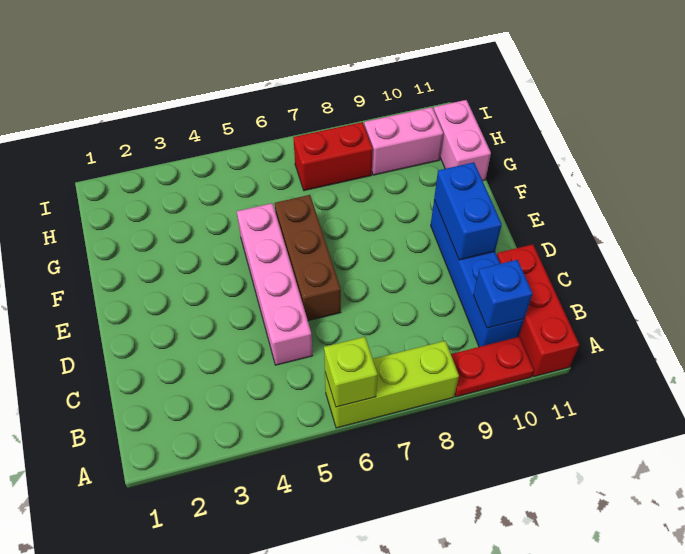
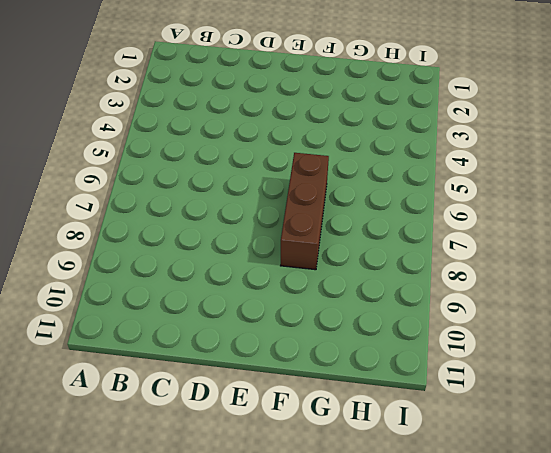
brown 1x3 brick [281,153,329,270] -> brown 1x3 brick turned to [275,195,341,321]
none -> lime 1x3 brick [325,341,459,428]
none -> red 1x2 plate [451,337,534,397]
none -> red 1x3 brick [497,244,579,376]

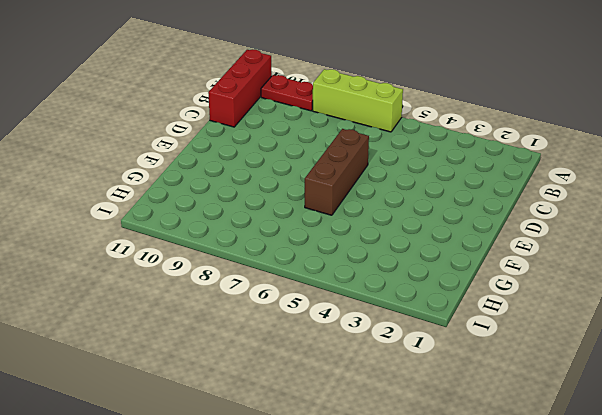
none -> blue 1x4 brick [431,200,524,347]
none -> pink 1x4 brick [237,203,313,365]
none -> pink 1x2 brick [434,100,491,181]

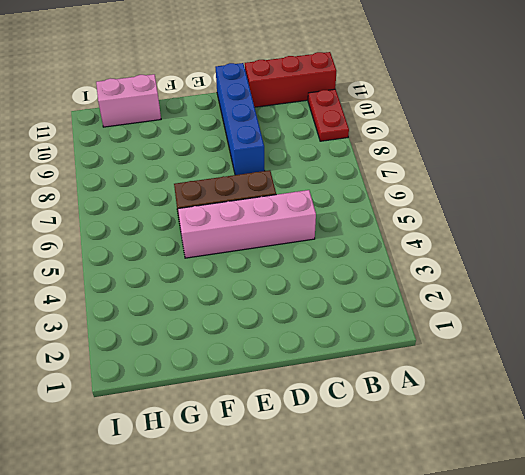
blue 1x4 brick [216,63,265,175] -> blue 1x4 brick turned to [431,200,524,347]
none -> lime 1x3 brick [325,341,459,428]
none -> red 1x2 brick [293,122,373,191]
none -> pink 1x2 brick [364,107,443,175]

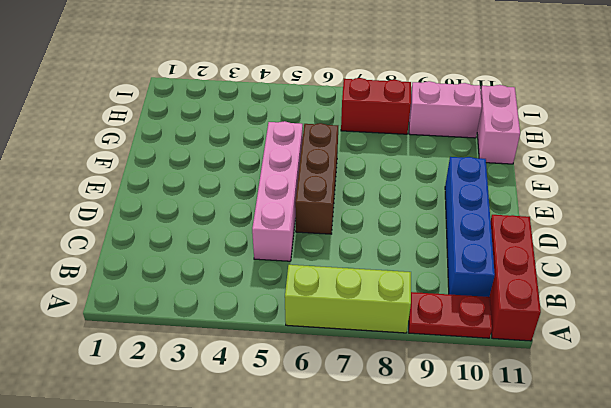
none -> lime 1x1 brick [324,337,378,407]
none -> blue 1x1 brick [473,260,533,328]
none -> blue 1x2 brick [434,162,502,260]

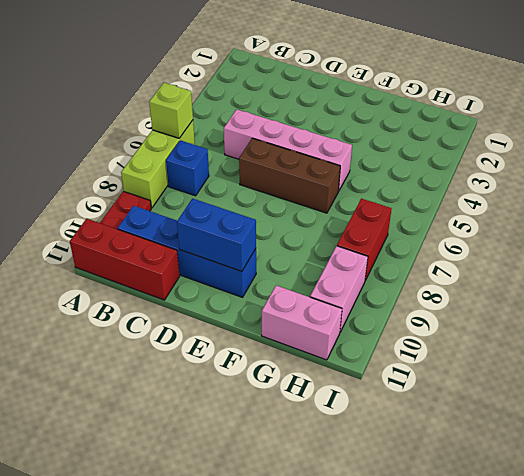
blue 1x1 brick [166,140,209,196] -> blue 1x1 brick moved to [473,260,533,328]

